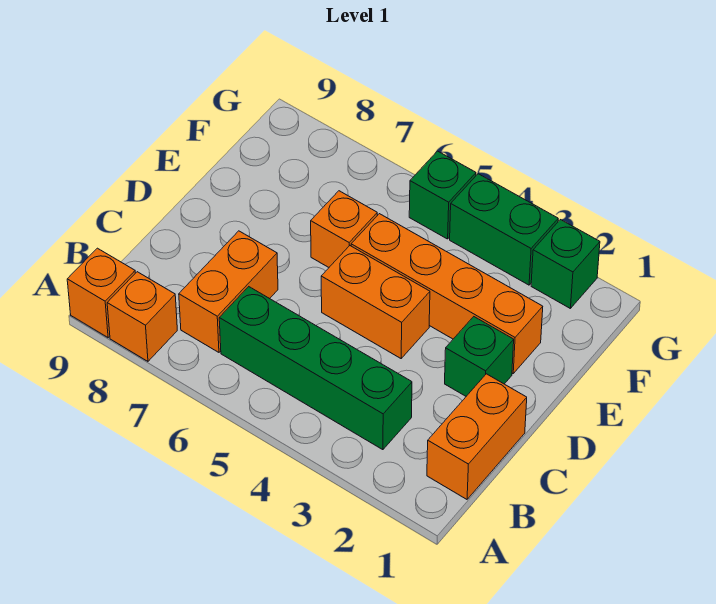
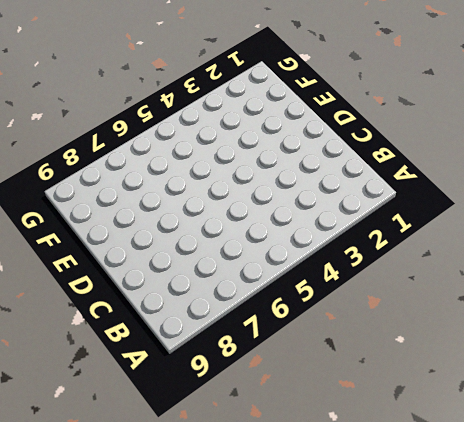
none -> orange 1x1 brick [107,272,177,361]
none -> orange 1x1 brick [67,248,135,338]
none -> orange 1x2 brick [427,374,527,499]

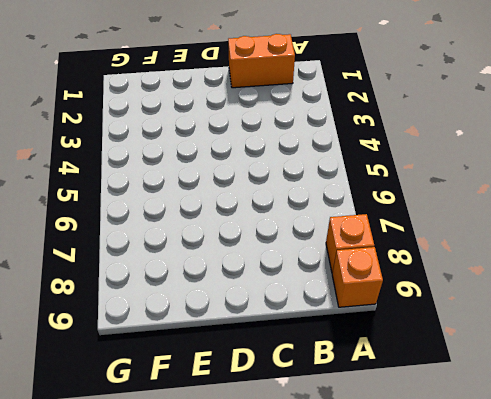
none -> green 1x4 brick [219,287,412,450]
none -> orange 1x2 brick [179,231,278,352]
none -> green 1x1 brick [445,317,514,396]

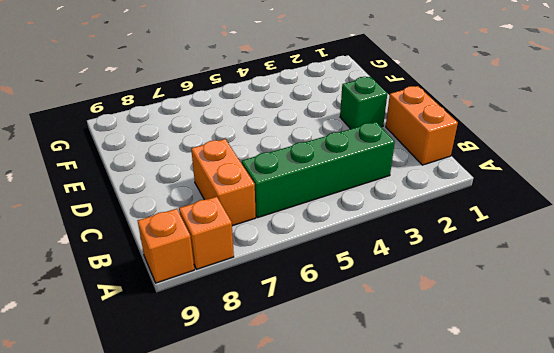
none -> orange 1x2 brick [321,246,430,358]
none -> orange 1x4 brick [351,214,543,373]
none -> orange 1x1 brick [311,191,377,267]

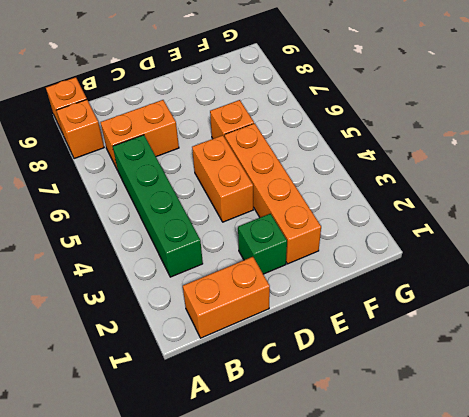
none -> green 1x1 brick [531,220,600,308]
none -> green 1x2 brick [450,174,558,285]
none -> green 1x1 brick [409,151,476,239]

